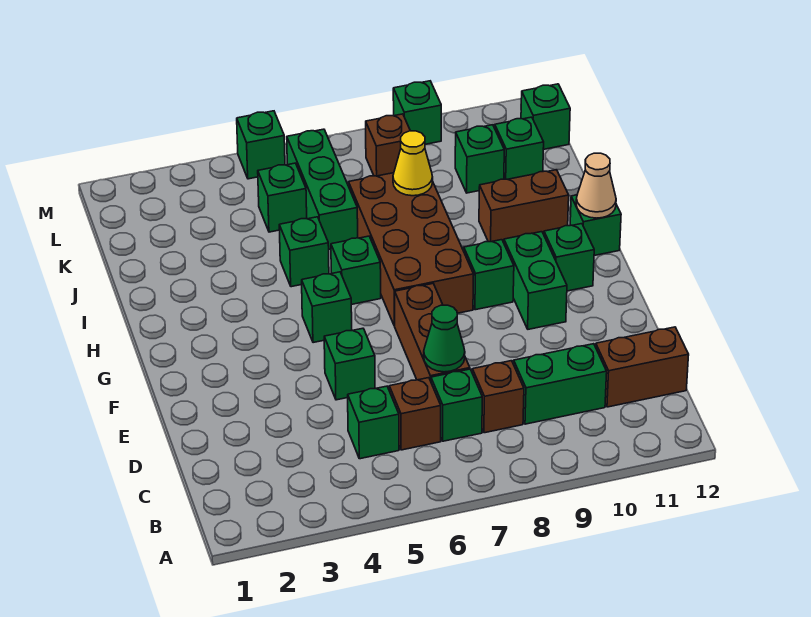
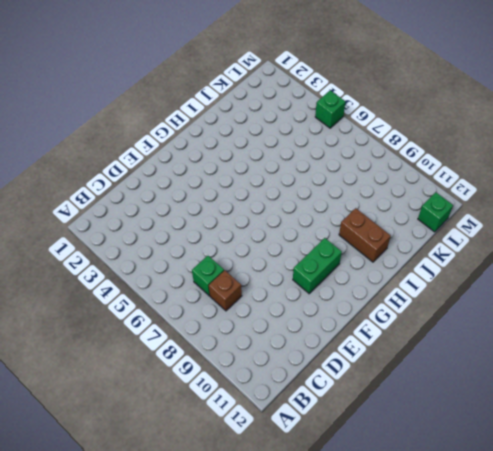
none -> green 1x1 brick [348,386,399,459]
none -> brown 1x1 brick [389,378,441,450]
none -> green 1x2 brick [514,344,607,424]

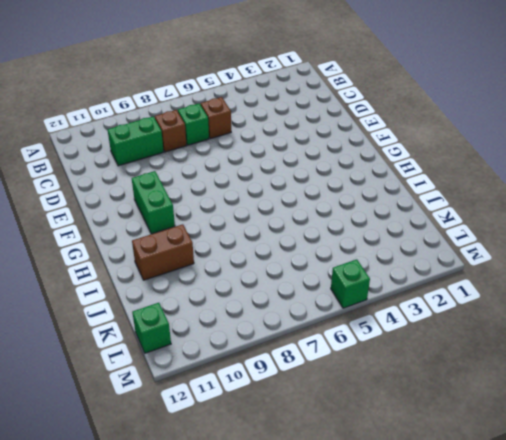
none -> green 1x1 brick [348,386,399,459]
none -> brown 1x2 brick [596,327,689,407]
none -> brown 1x3 brick [395,284,470,381]

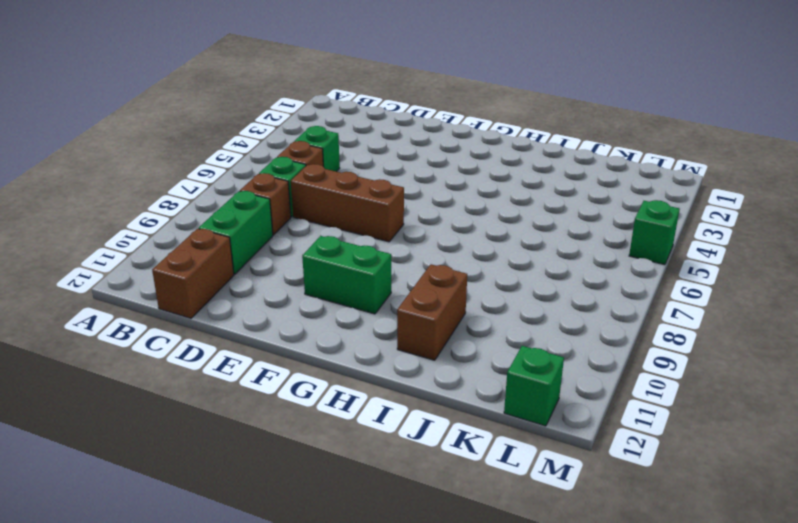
none -> green 1x1 brick [324,328,375,400]
none -> green 1x1 brick [302,272,352,343]
none -> brown 2x4 brick [349,173,474,326]

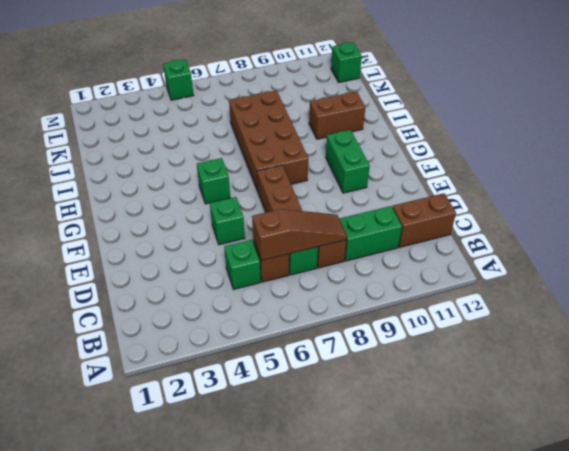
brown 1x3 slope [252,209,347,261] -> none
none -> green 1x1 brick [464,240,514,310]
none -> green 1x1 brick [544,224,594,291]
none -> green 1x1 brick [331,236,381,305]

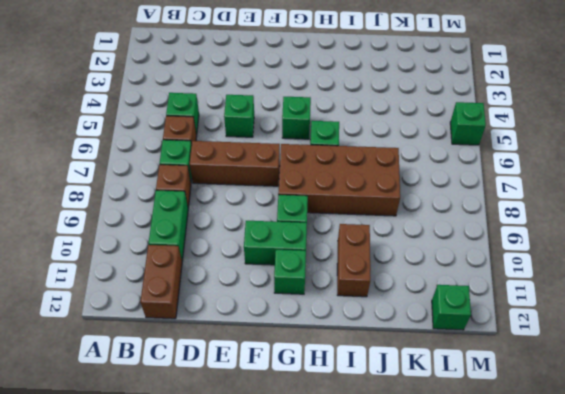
none -> green 1x1 brick [570,195,621,256]
none -> green 1x1 brick [279,217,329,287]
none -> green 1x3 brick [287,129,358,249]

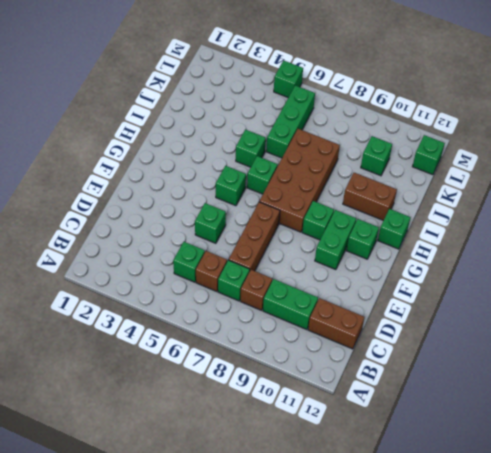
none -> green 1x1 brick [258,163,307,232]
none -> green 1x1 brick [495,117,544,179]
none -> brown 1x1 brick [366,114,410,176]

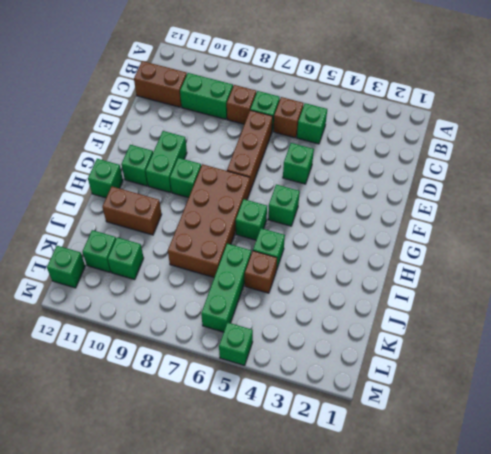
brown 1x1 brick [245,251,277,293] -> brown 1x1 brick moved to [366,114,410,176]
none -> green 1x1 brick [258,163,307,232]
none -> green 1x1 brick [393,81,441,144]
none -> green 1x1 cone [424,305,465,372]

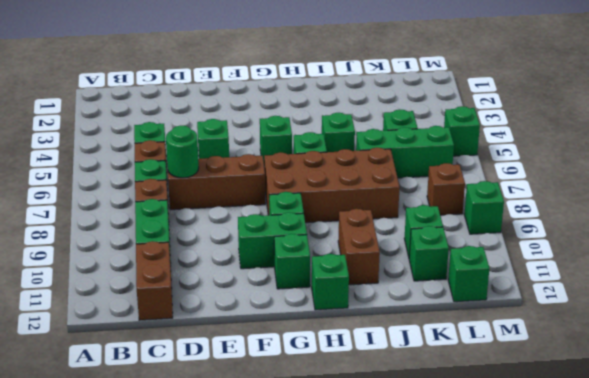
green 1x1 round brick [166,126,199,178] -> green 1x1 cone [424,305,465,372]
none -> tan 1x1 cone [576,153,616,218]
none -> yellow 1x1 cone [393,131,433,196]

